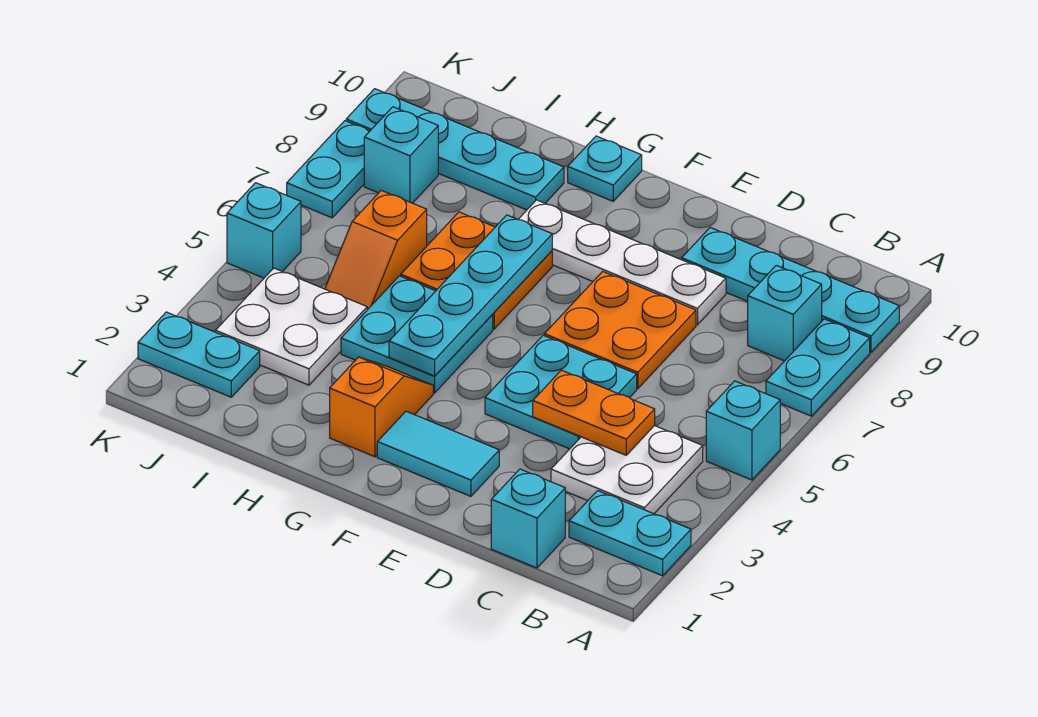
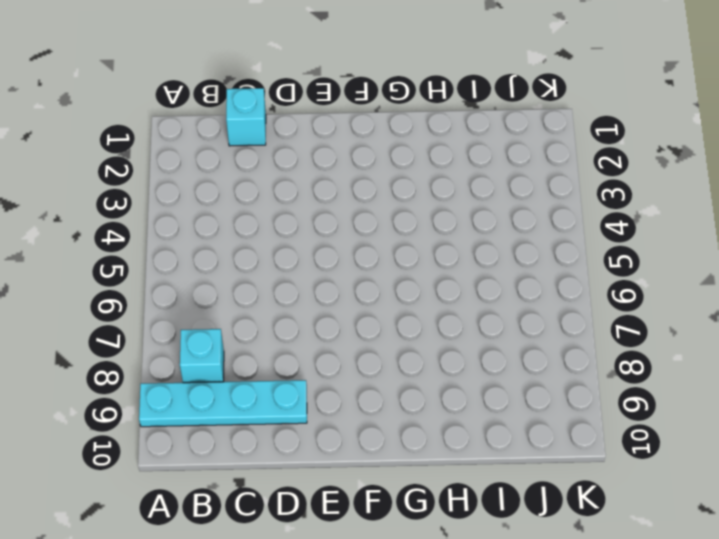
none -> cyan 1x2 plate [569,491,691,576]
none -> cyan 1x1 brick [706,381,780,480]
none -> cyan 1x2 plate [766,319,870,416]

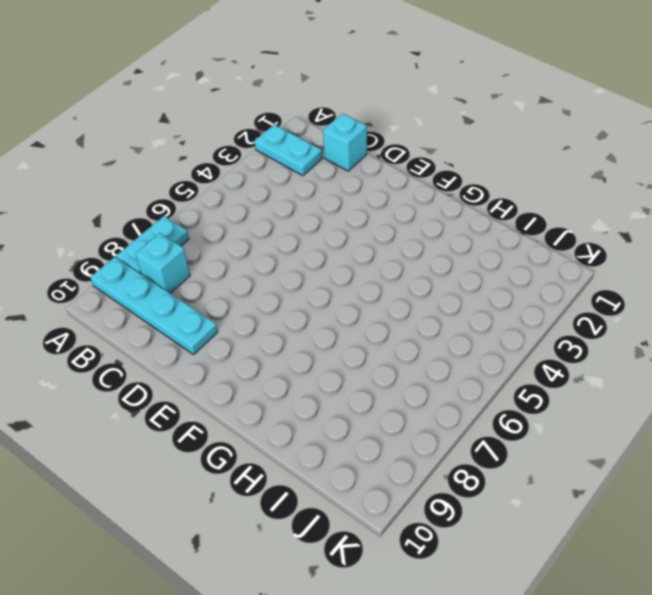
none -> cyan 1x1 brick [706,381,780,480]
none -> white 2x2 plate [551,426,703,514]
none -> cyan 2x2 plate [485,335,637,449]

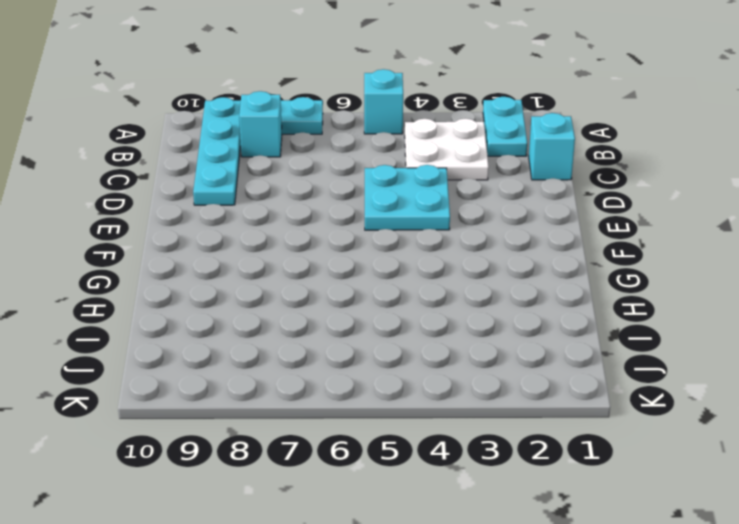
none -> orange 2x2 plate [544,272,696,389]
none -> white 1x4 plate [518,200,726,325]
none -> cyan 1x2 tile [377,411,499,496]

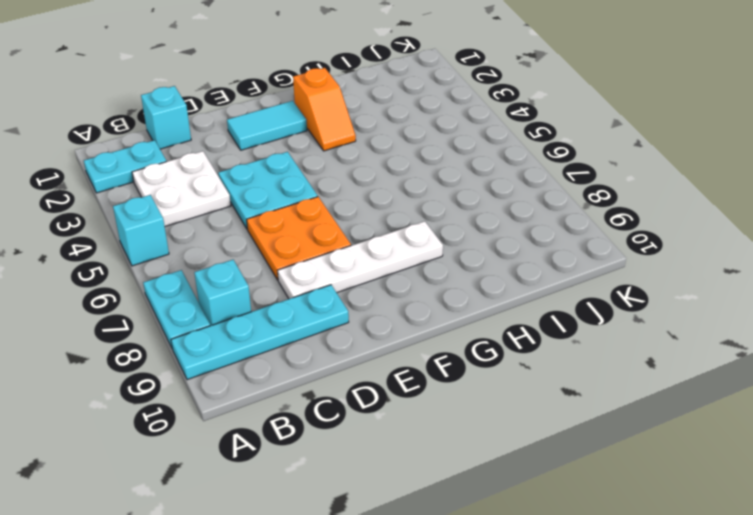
none -> cyan 2x2 plate [341,276,493,393]
none -> orange 2x2 plate [401,212,552,329]
none -> cyan 1x1 plate [568,136,642,201]

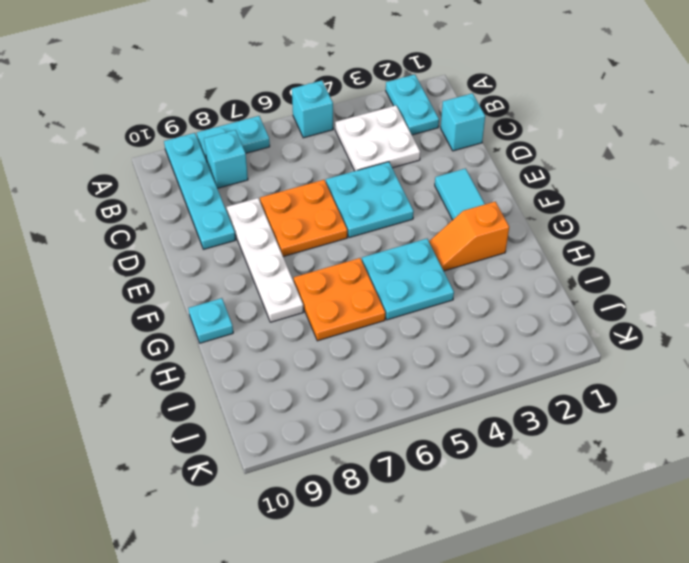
none -> cyan 1x4 plate [346,89,564,210]
none -> white 2x2 plate [216,268,367,385]
none -> orange 1x2 slope [325,191,427,310]

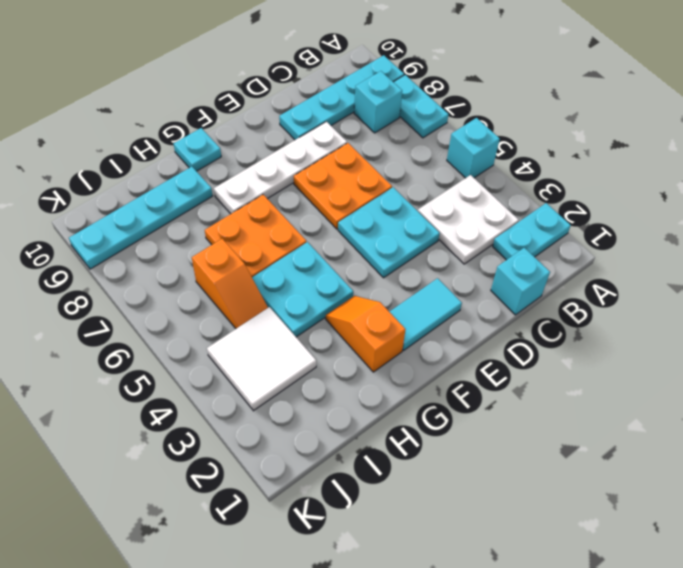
white 2x2 tile [207,307,316,411] -> white 2x2 plate [216,268,367,385]
none -> cyan 1x2 plate [138,312,260,397]
none -> cyan 1x1 brick [364,107,438,203]
none -> cyan 1x1 brick [227,183,301,278]

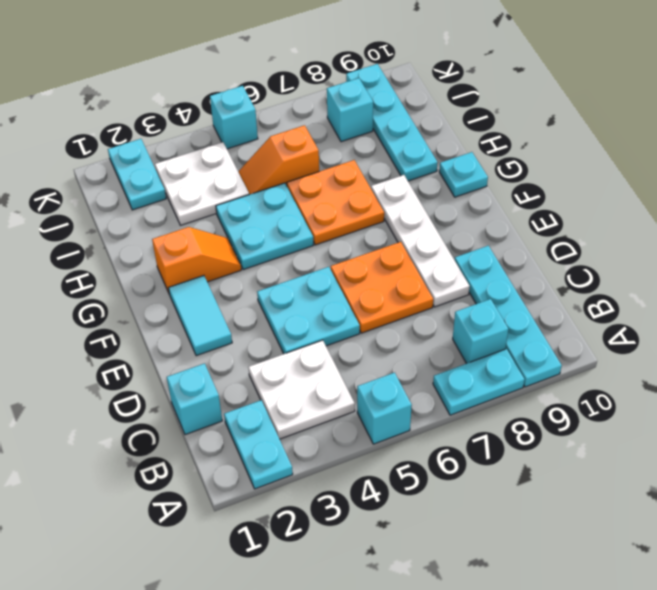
none -> cyan 1x2 plate [287,121,370,218]
none -> orange 1x2 plate [533,370,655,455]
none -> cyan 1x4 plate [389,215,552,376]

